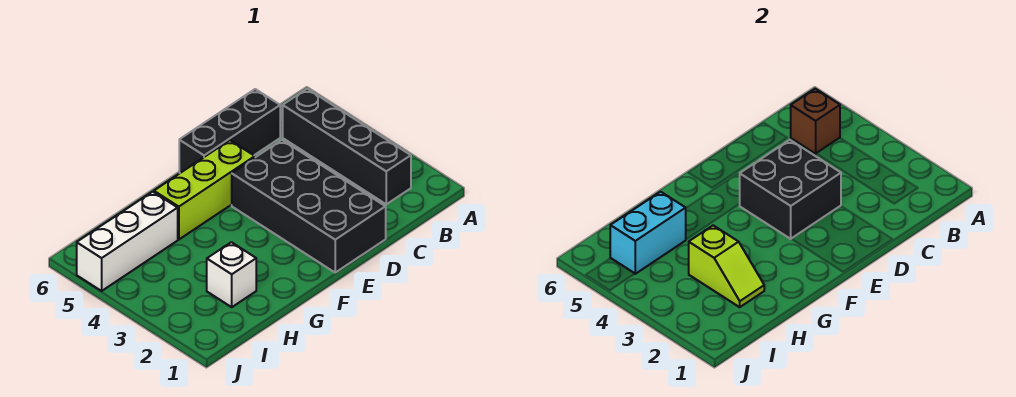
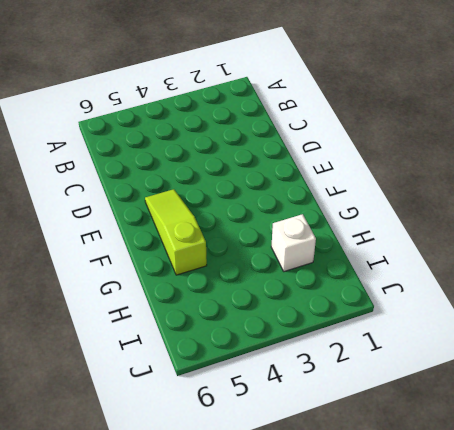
lime 1x3 slope [145,189,207,275] -> lime 1x3 brick [154,140,255,240]
none -> black 1x4 brick [283,89,411,204]
none -> black 1x3 brick [179,89,280,173]

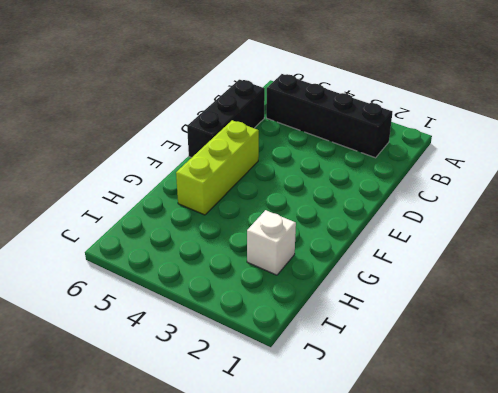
none -> black 2x4 brick [232,140,386,272]
none -> white 1x3 brick [77,192,178,291]

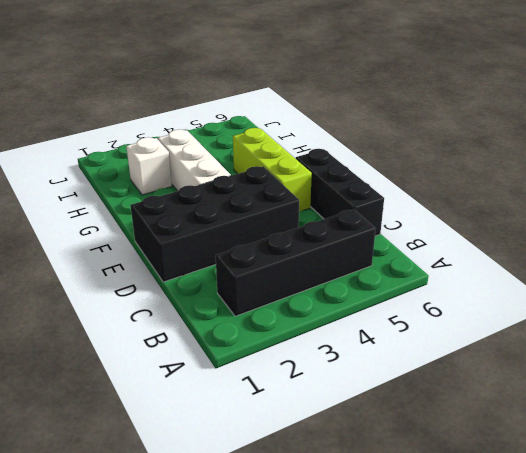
white 1x3 brick [158,129,231,191] -> white 1x3 brick moved to [77,192,178,291]
none -> brown 1x1 brick [791,89,840,154]
none -> black 2x2 brick [740,140,841,239]

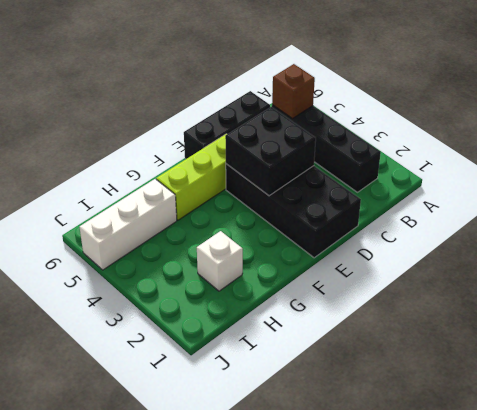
none -> lime 1x2 slope [689,225,764,307]
none -> cyan 1x2 brick [610,192,686,274]

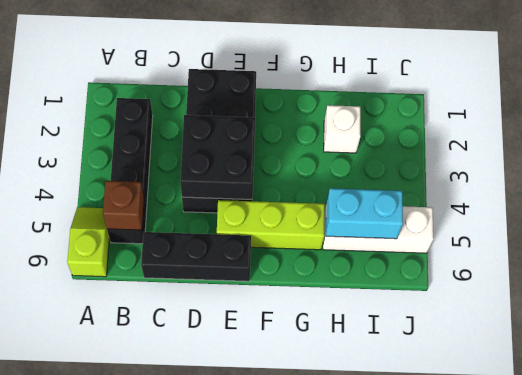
lime 1x2 slope [67,207,109,277] -> lime 1x2 slope moved to [689,225,764,307]

